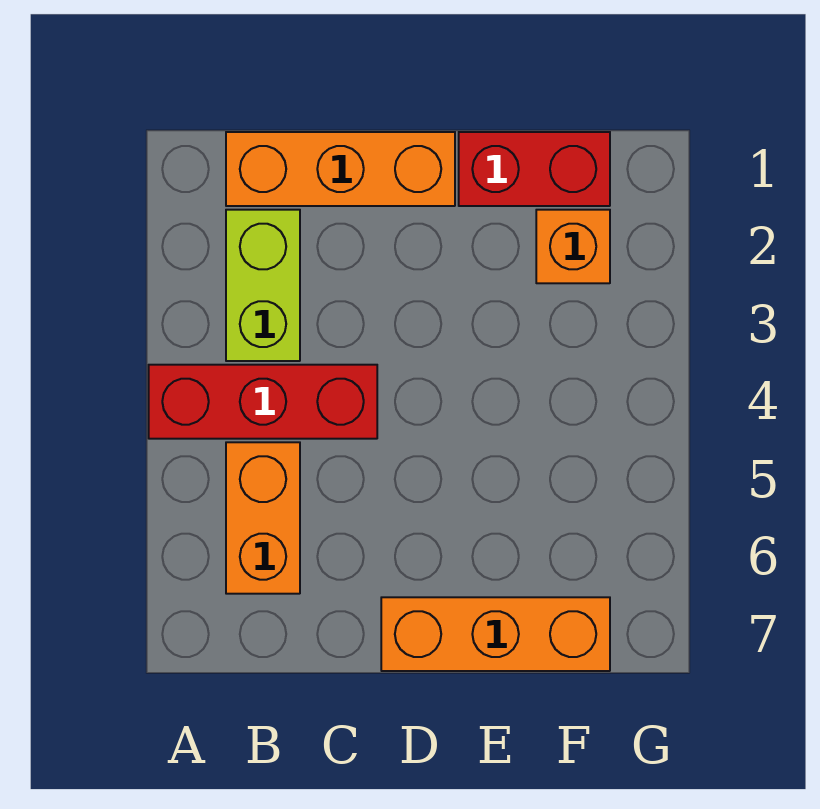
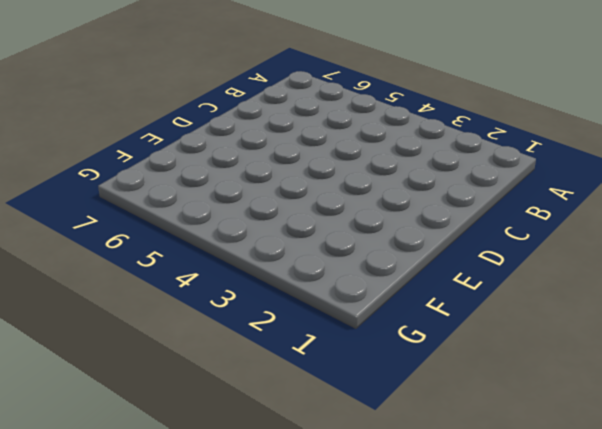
none -> red 1x3 brick [149,365,377,439]
none -> orange 1x3 brick [226,132,455,206]

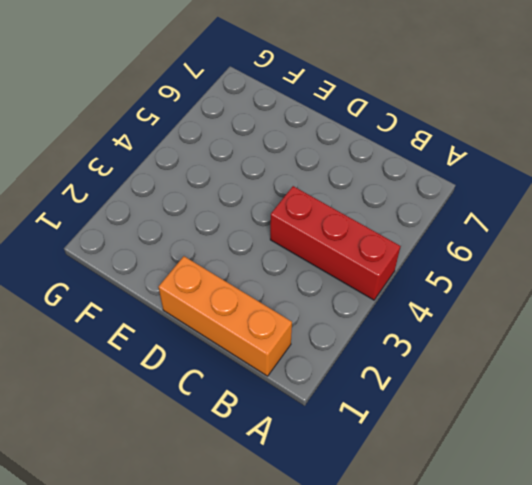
none -> lime 1x2 brick [226,210,300,361]
none -> orange 1x2 brick [226,442,300,594]

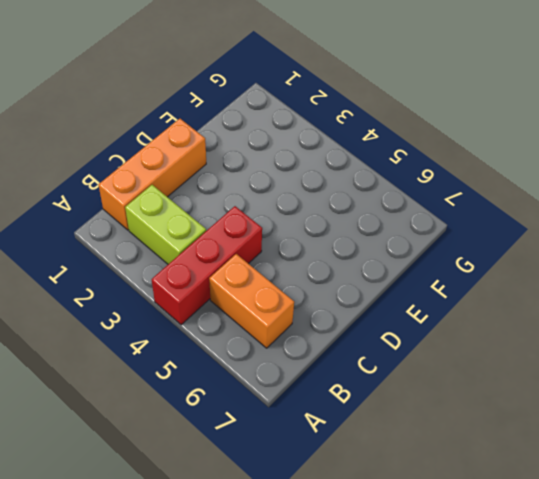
none -> orange 1x3 brick [381,597,610,671]
none -> red 1x2 brick [459,132,610,206]

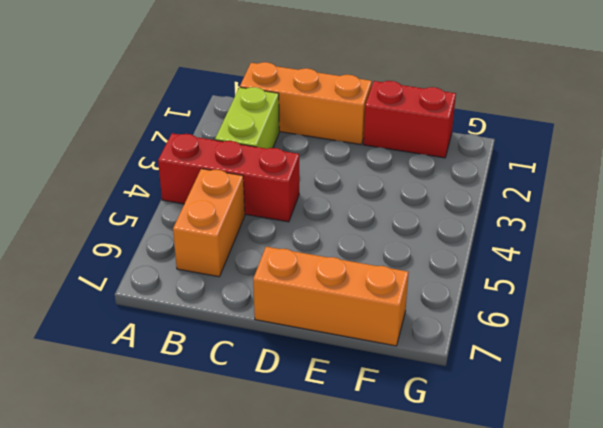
none -> orange 1x1 brick [536,210,610,283]

